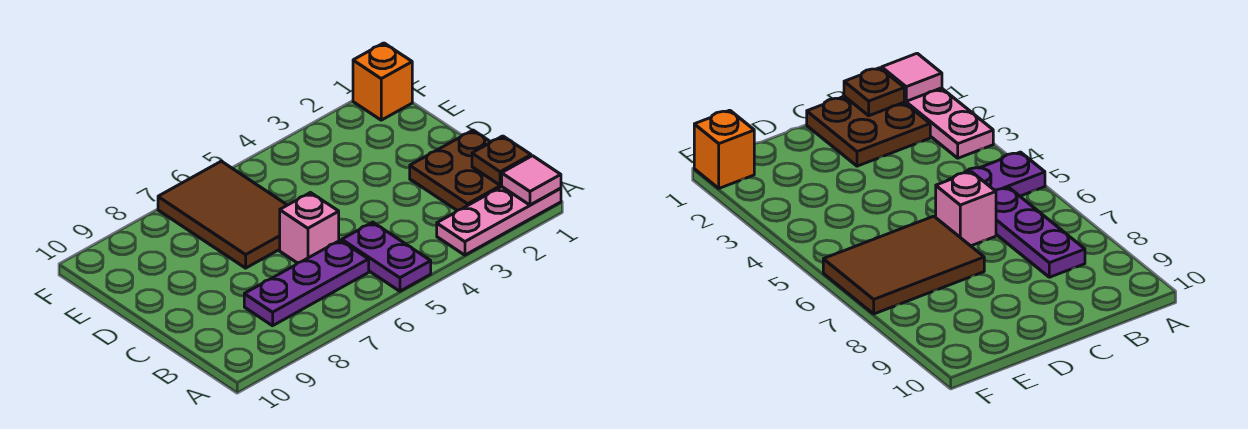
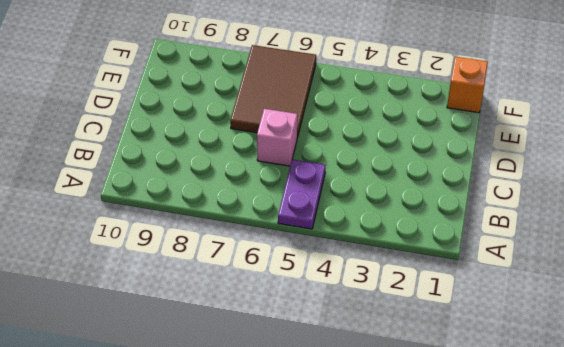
none -> pink 1x3 plate [437,187,561,255]
none -> brown 2x2 plate [410,130,502,210]

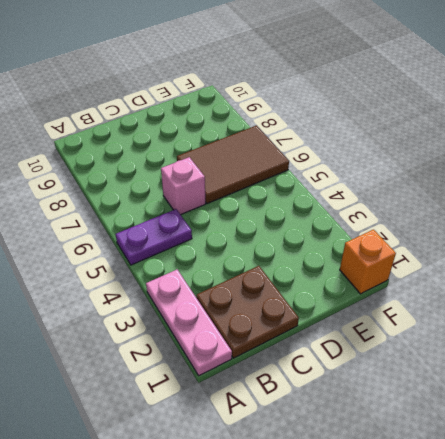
none -> purple 1x3 plate [244,240,369,326]
none -> pink 1x1 tile [502,156,561,205]

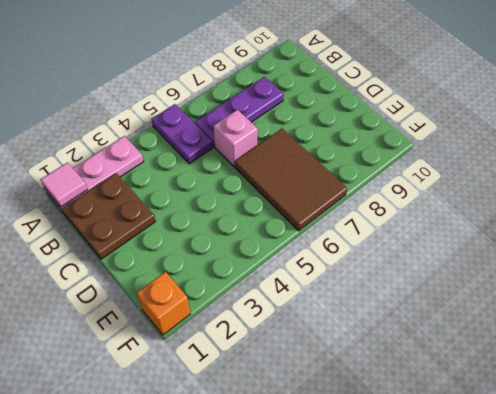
none -> brown 1x1 plate [472,136,531,185]

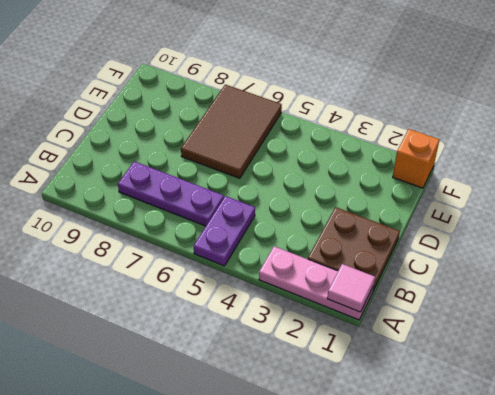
none -> pink 1x1 brick [280,193,339,263]
none -> brown 1x1 plate [472,136,531,185]

